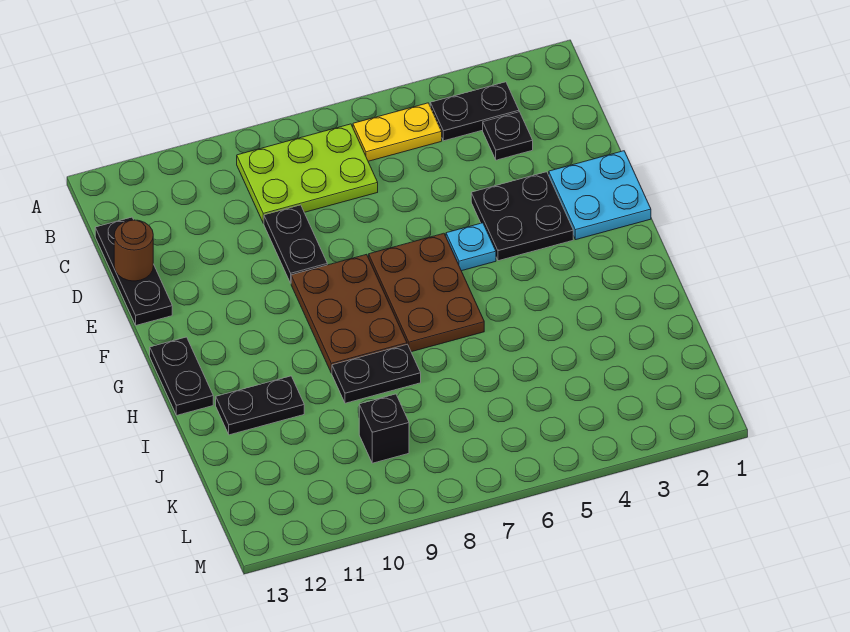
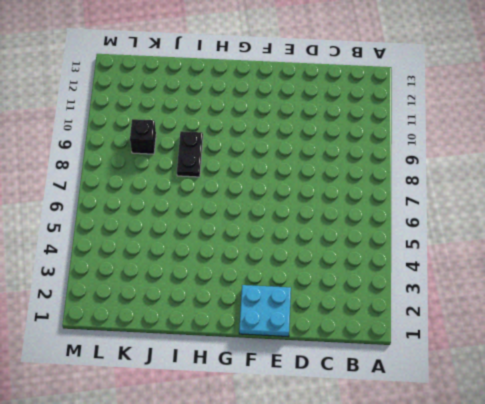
none -> black 1x2 plate [430,82,519,141]
none -> yellow 1x2 plate [353,103,442,161]
none -> lime 2x3 plate [237,124,378,223]

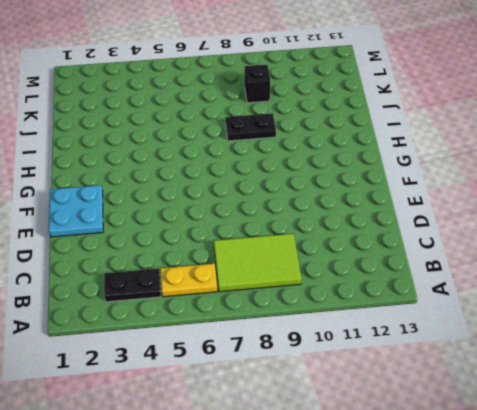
lime 2x3 tile [214,234,301,292] -> lime 2x3 plate [237,124,378,223]
none -> black 1x1 plate [483,112,533,160]
none -> black 1x3 plate [95,217,172,325]
none -> black 1x2 plate [264,205,327,283]

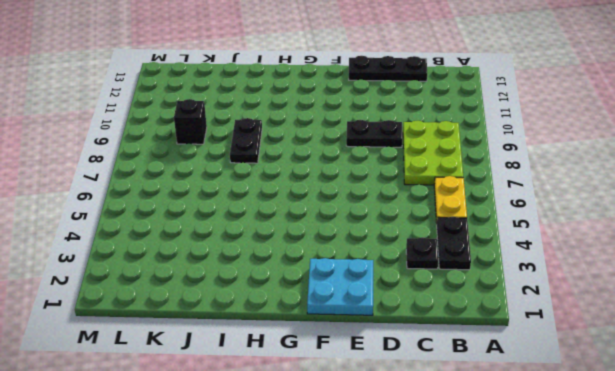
none -> black 2x2 plate [471,172,573,261]
none -> cyan 1x1 plate [446,223,496,271]
none -> brown 2x3 plate [369,233,484,352]

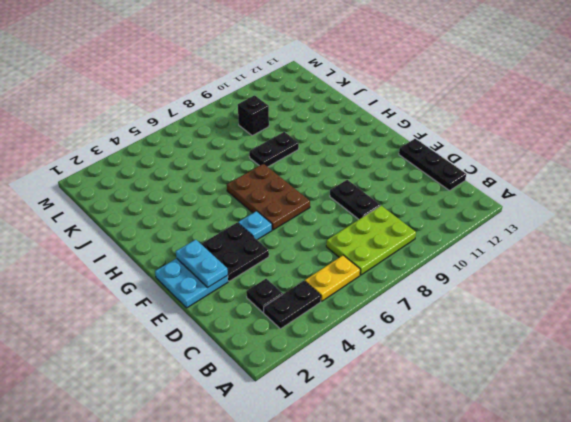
cyan 1x2 plate [176,240,228,288] -> none
none -> brown 2x3 plate [291,254,407,373]
none -> black 1x2 plate [150,337,213,415]
none -> black 1x2 plate [216,376,304,435]

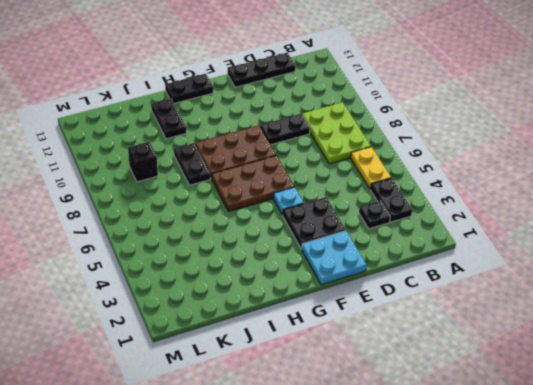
none -> brown 1x1 round brick [114,220,153,281]

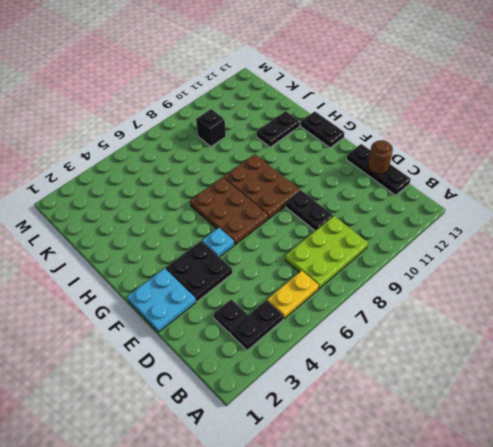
none -> black 1x2 plate [332,344,421,403]

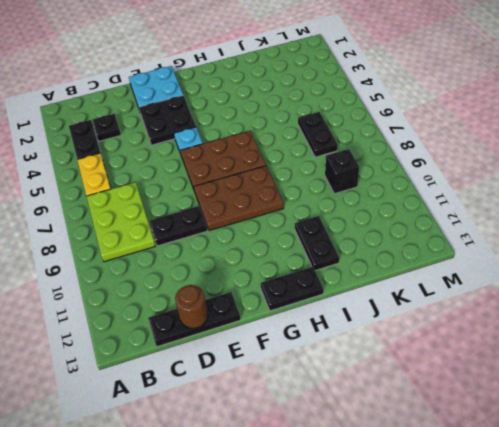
black 1x2 plate [298,112,338,157] -> black 1x2 plate moved to [332,344,421,403]

